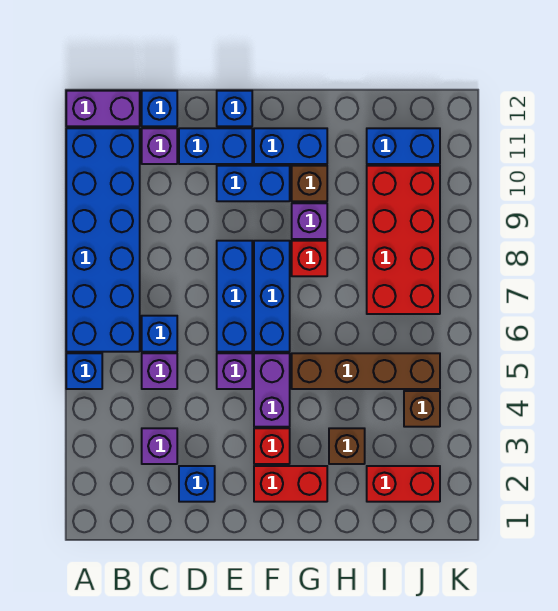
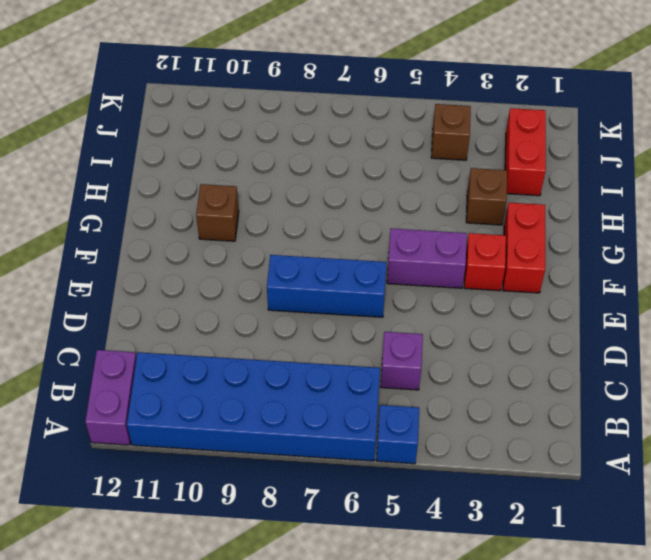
none -> purple 1x1 brick [142,428,177,464]
none -> blue 1x1 brick [142,316,177,352]
none -> purple 1x1 brick [142,128,177,164]

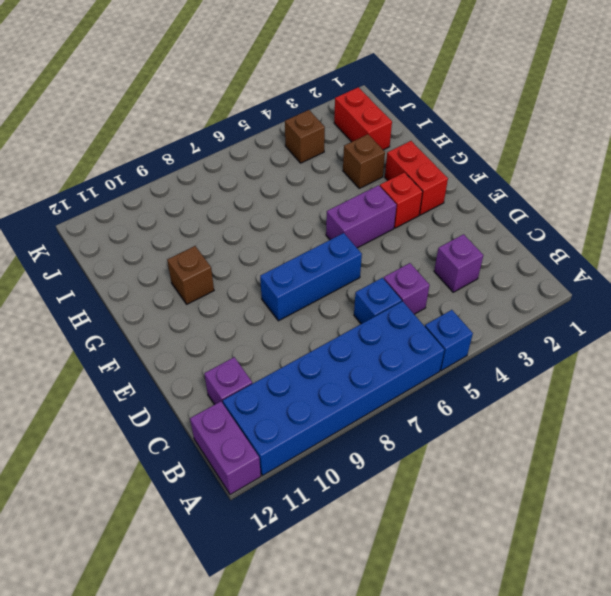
none -> blue 1x1 brick [142,91,177,126]
none -> blue 1x1 brick [179,466,215,502]
none -> blue 1x2 brick [179,128,252,164]

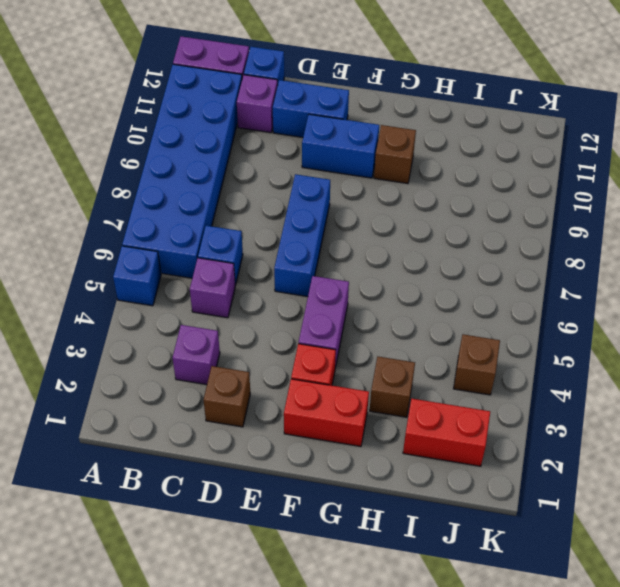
brown 1x1 brick [203,366,250,427] -> blue 1x1 brick [179,466,215,502]
none -> purple 1x1 brick [217,353,252,389]
none -> blue 1x1 brick [217,91,252,126]
none -> blue 1x3 brick [254,241,290,352]

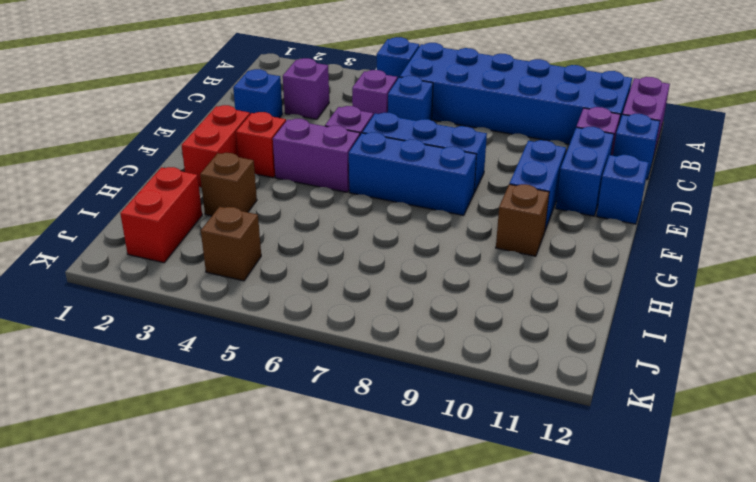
none -> blue 1x2 brick [254,128,327,164]
none -> brown 1x4 brick [292,353,440,389]
none -> red 1x1 brick [292,241,327,276]

